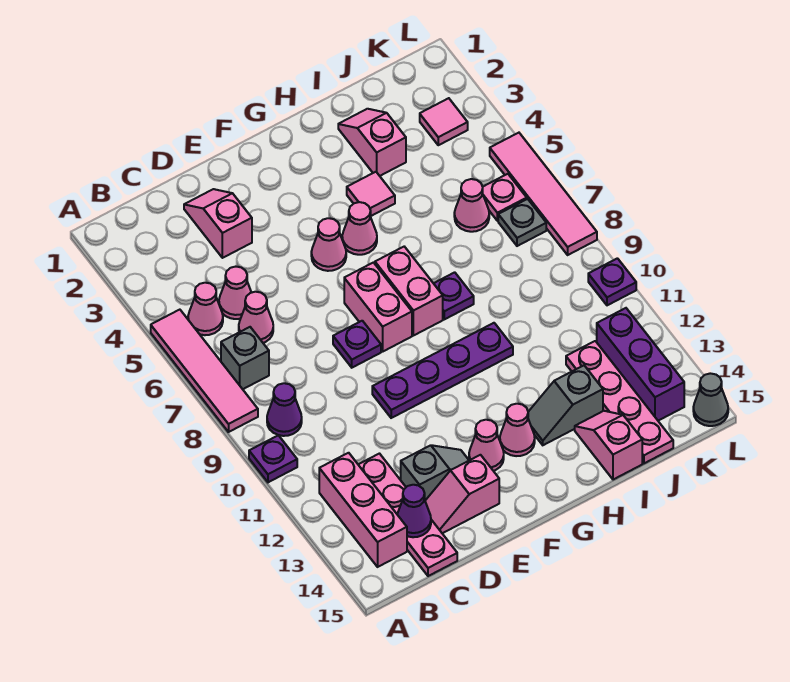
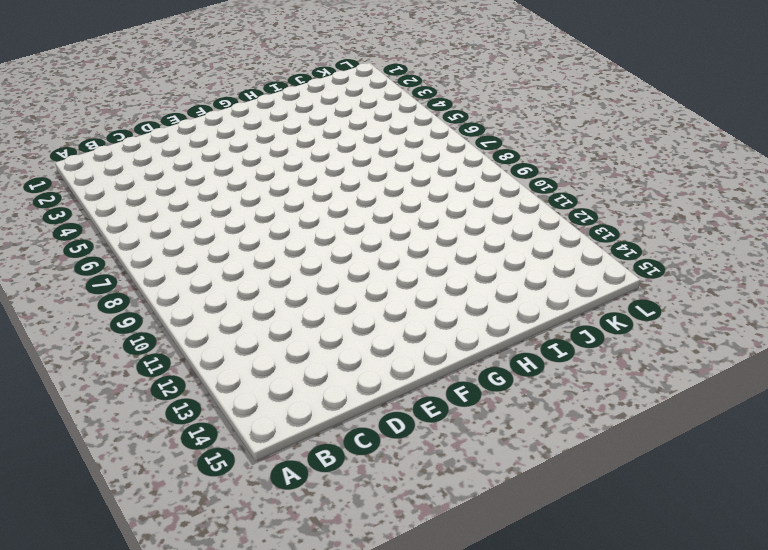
none -> pink 1x4 tile [151,310,258,432]
none -> purple 1x1 plate [249,435,297,482]
none -> pink 1x1 cone [188,283,223,335]
none -> grey 1x1 brick [221,327,269,389]

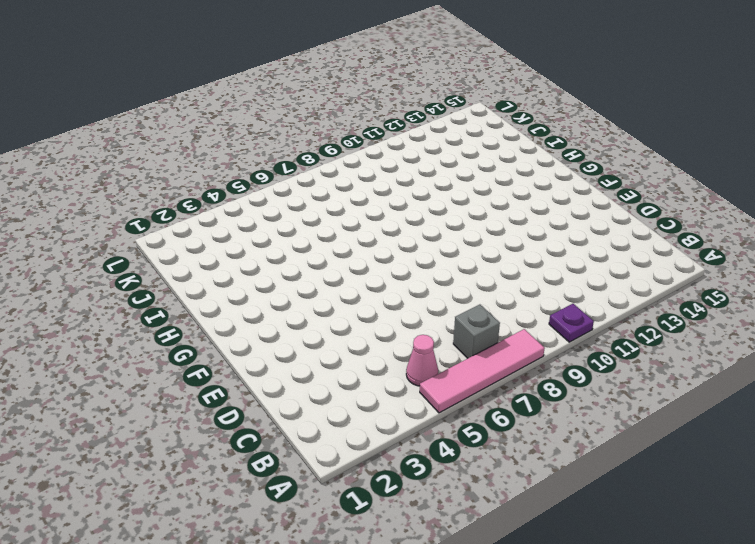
none -> purple 1x1 cone [267,383,302,436]
none -> pink 1x3 brick [319,453,407,567]
none -> pink 1x1 cone [219,267,251,319]
none -> pink 1x1 cone [239,292,273,343]

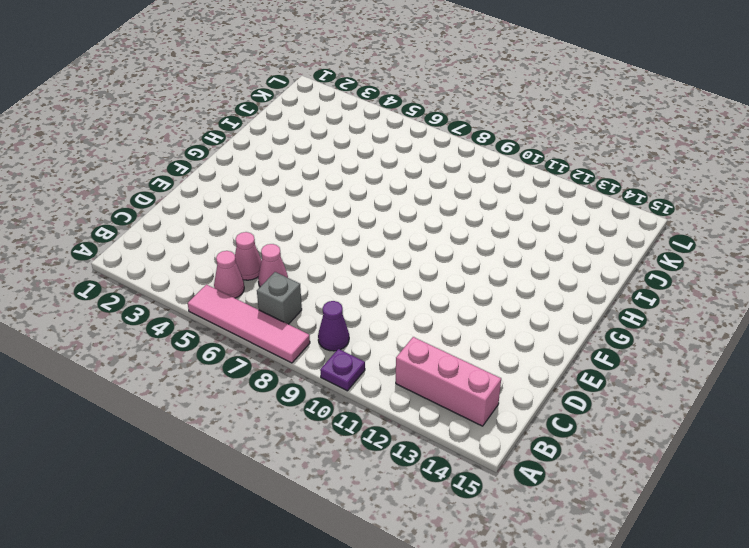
none -> pink 1x4 plate [358,454,457,576]
none -> pink 1x2 slope [184,189,252,258]
none -> grey 1x2 slope [401,445,469,500]
none -> pink 1x2 slope [425,455,499,533]

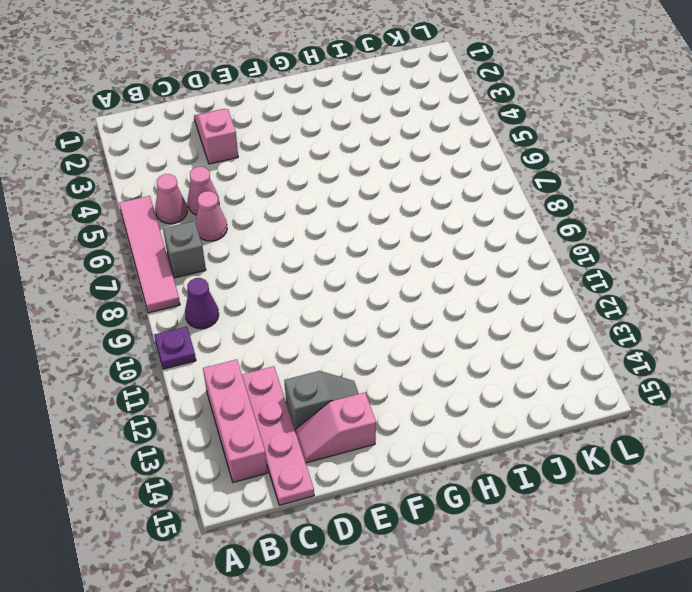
none -> purple 1x1 plate [333,321,381,368]
none -> purple 1x4 plate [372,323,513,418]
none -> pink 1x1 cone [311,218,346,271]
none -> pink 1x2 brick [344,263,412,351]

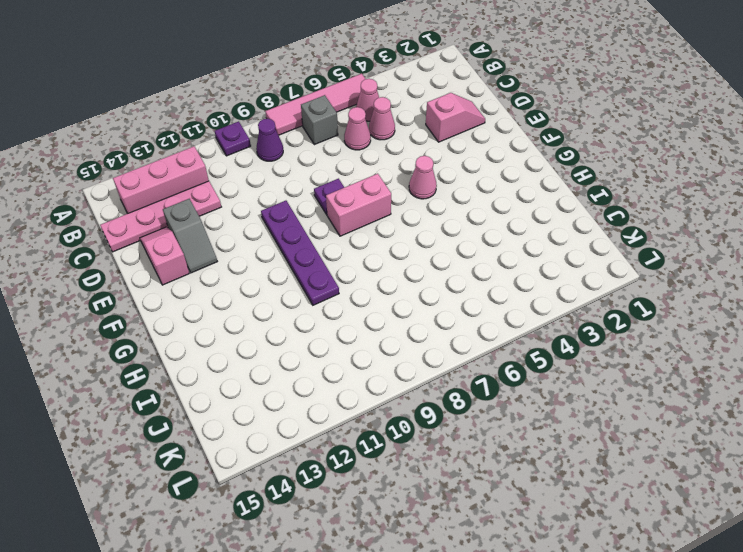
none -> pink 1x1 cone [469,420,504,471]
none -> pink 1x1 cone [342,202,377,255]
none -> pink 1x2 brick [375,247,443,336]
none -> pink 1x1 cone [500,404,535,456]

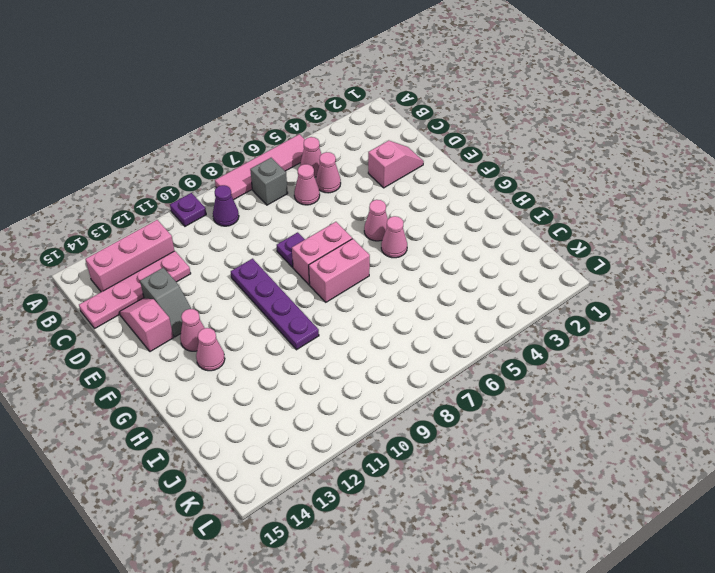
none -> pink 1x1 tile [347,172,395,216]
none -> purple 1x1 plate [434,272,474,319]
none -> grey 1x2 slope [528,365,603,445]
none -> pink 1x2 slope [338,109,406,176]

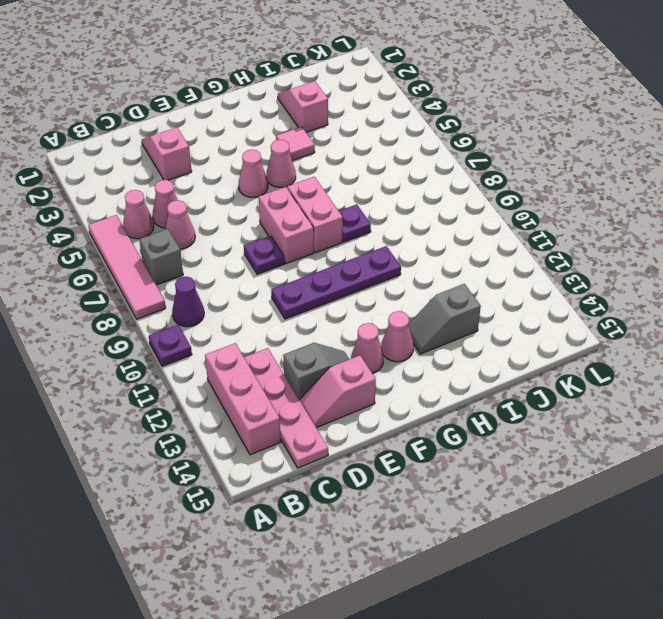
none -> pink 1x2 slope [575,411,642,480]
none -> pink 1x1 cone [454,179,489,232]
none -> pink 1x4 plate [566,341,673,463]
none -> pink 1x1 tile [420,98,468,145]

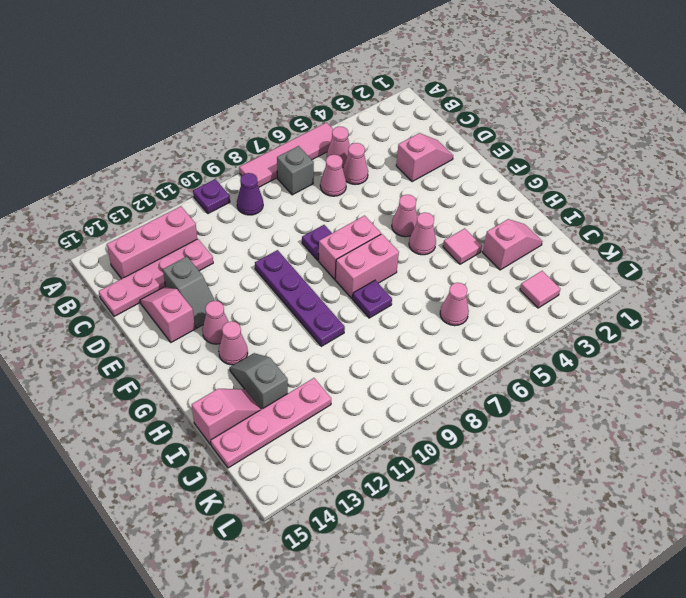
none -> pink 1x1 plate [483,174,527,221]
none -> grey 1x1 plate [498,199,546,246]
none -> purple 1x3 brick [597,308,684,421]
none -> pink 1x4 tile [490,133,597,255]

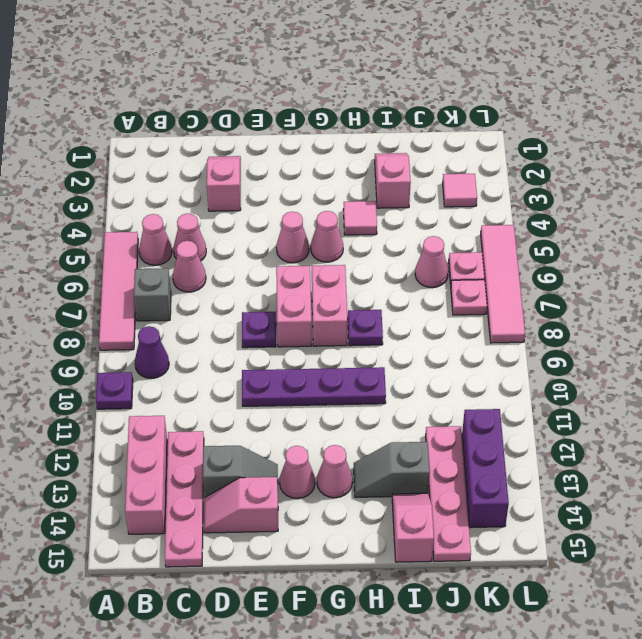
pink 1x1 plate [451,280,487,315] -> grey 1x1 plate [498,199,546,246]
none -> purple 1x1 plate [588,258,636,305]
none -> grey 1x1 cone [693,373,728,426]
none -> purple 1x1 cone [397,485,431,537]

